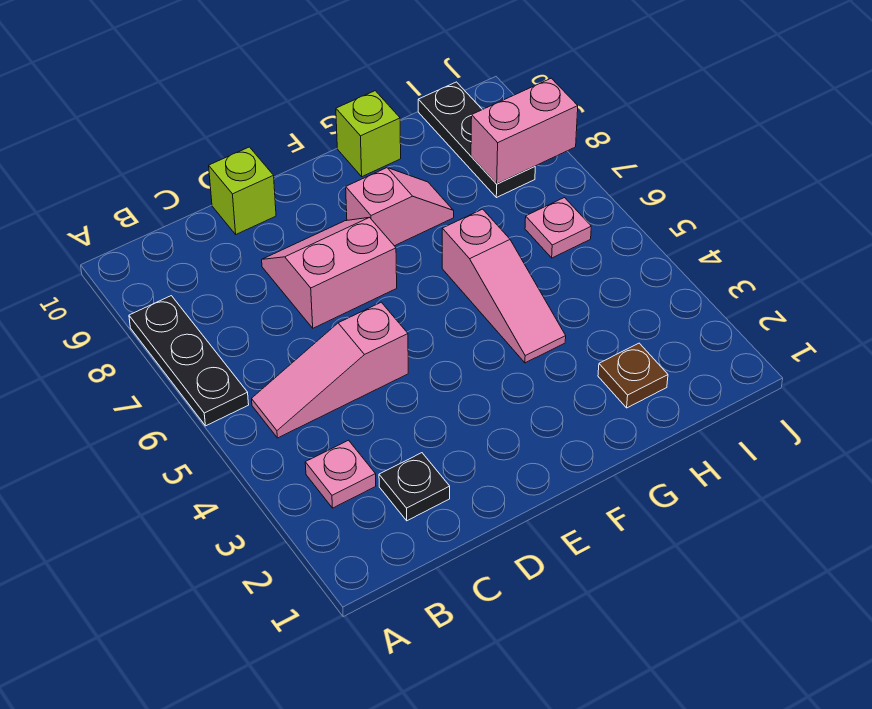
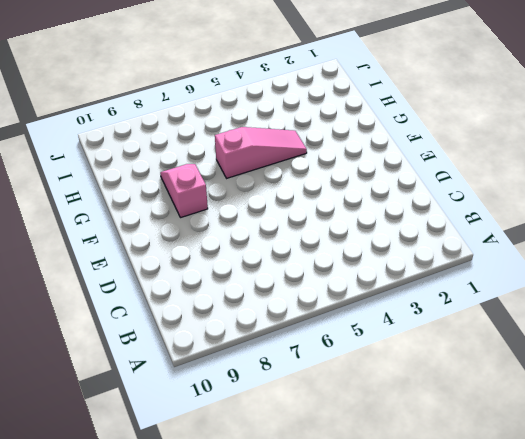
none -> black 1x3 plate [129,296,249,426]
none -> pink 1x1 plate [305,440,376,508]
none -> pink 1x3 slope [252,302,408,438]

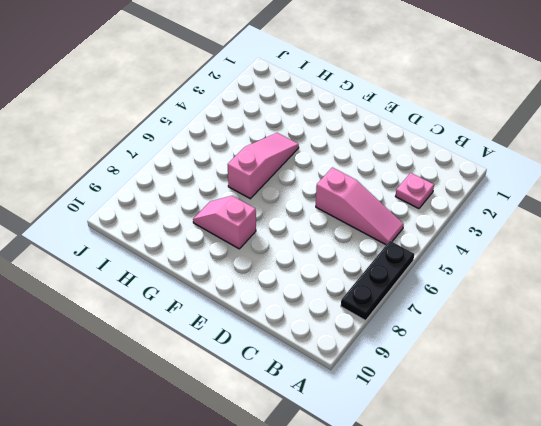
none -> black 1x1 plate [379,453,450,521]
none -> pink 2x2 slope [262,217,397,328]
none -> lime 1x1 brick [209,147,276,234]

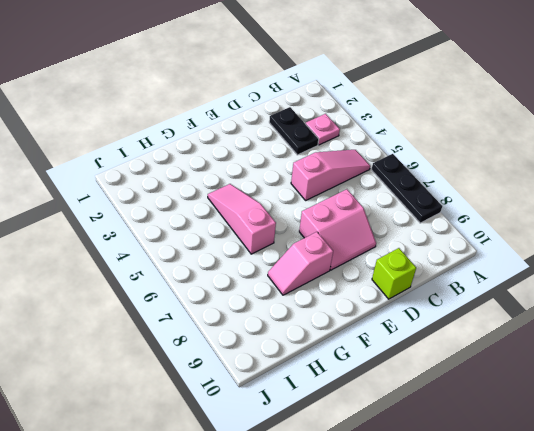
black 1x2 plate [269,107,319,155] -> black 1x1 plate [379,453,450,521]
none -> lime 1x1 brick [336,91,401,177]
none -> brown 1x1 plate [598,343,668,408]
none -> pink 1x1 plate [525,198,591,258]

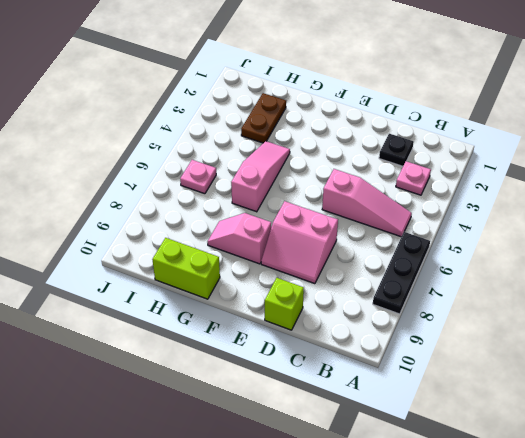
lime 1x2 brick [152,238,220,299] -> lime 1x1 brick [336,91,401,177]
brown 1x2 plate [241,93,286,143] -> brown 1x1 plate [598,343,668,408]
none -> black 1x3 plate [418,82,535,198]
none -> pink 1x2 brick [471,78,578,184]

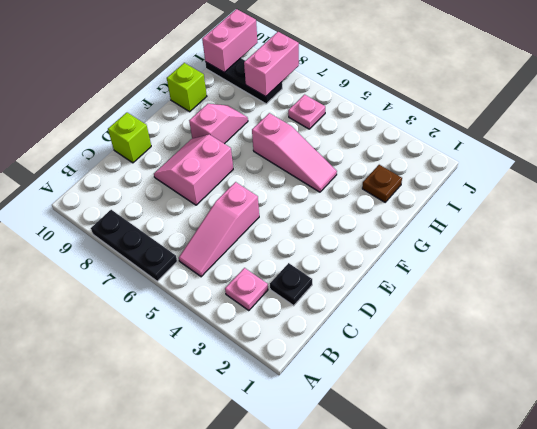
pink 1x2 brick [202,9,258,72] -> none

